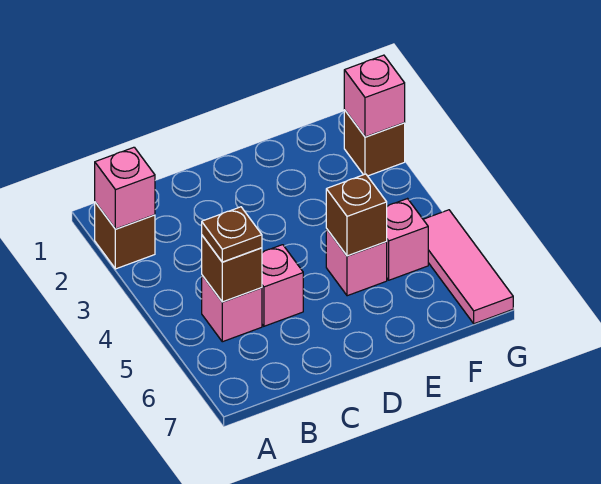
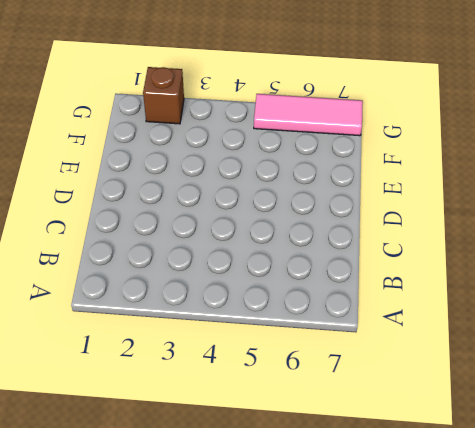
none -> brown 1x1 brick [95,202,155,269]
none -> pink 1x1 brick [202,275,262,342]
none -> pink 1x1 brick [262,245,303,326]

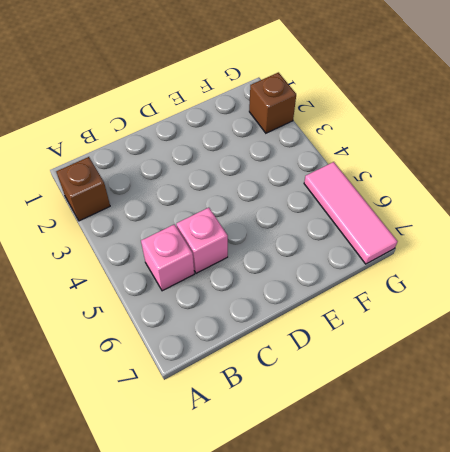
none -> pink 1x1 brick [326,229,387,296]
none -> pink 1x1 brick [386,199,428,280]
none -> pink 1x1 brick [95,147,155,229]

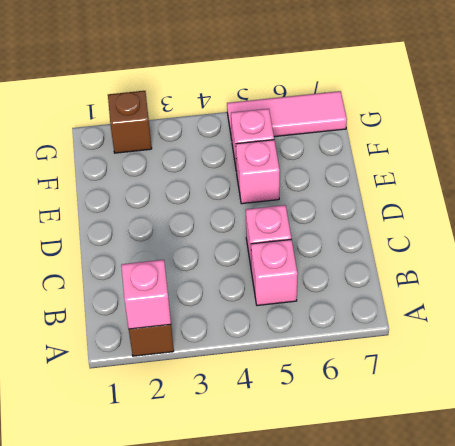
none -> brown 1x1 brick [202,236,262,302]
none -> brown 1x1 brick [326,174,387,256]
none -> pink 1x1 brick [344,55,405,137]

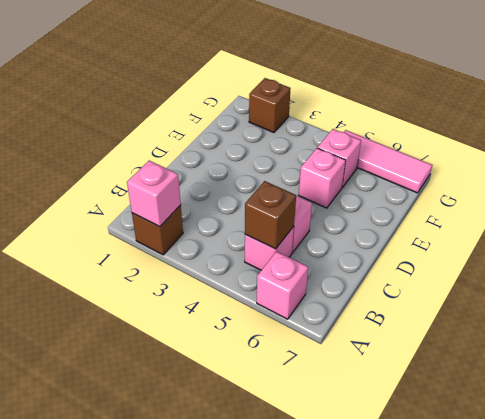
pink 1x1 brick [257,251,308,319] -> pink 1x1 brick moved to [344,55,405,137]
none -> brown 1x1 brick [326,174,387,256]
none -> brown 1x1 plate [202,207,262,262]

